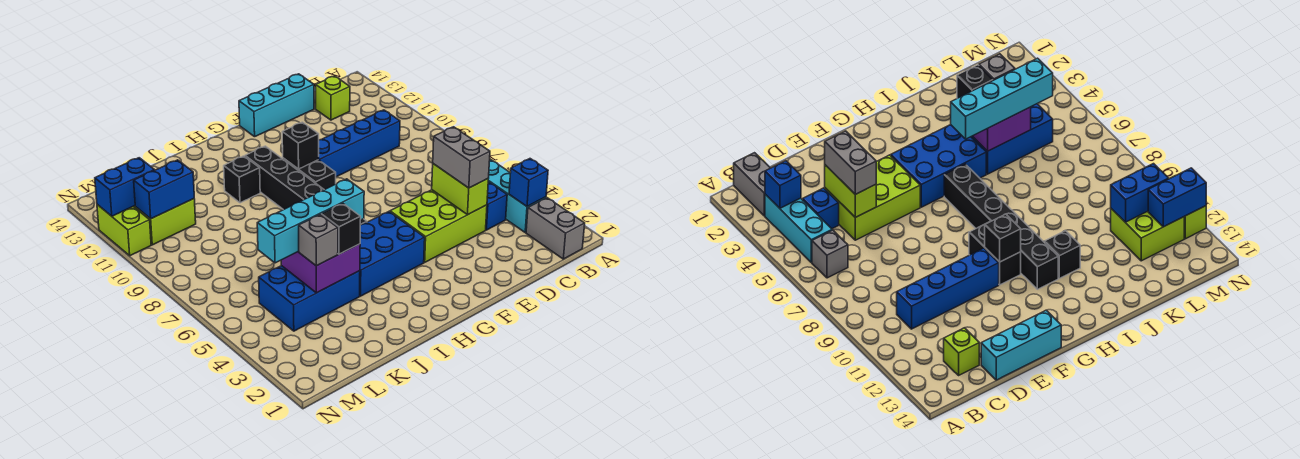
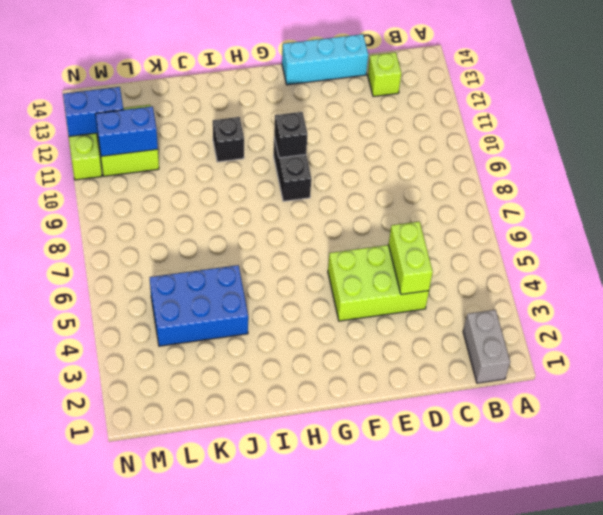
none -> cyan 1x3 brick [488,160,546,232]
none -> grey 1x1 brick [812,230,848,278]
none -> blue 1x1 brick [486,183,507,230]

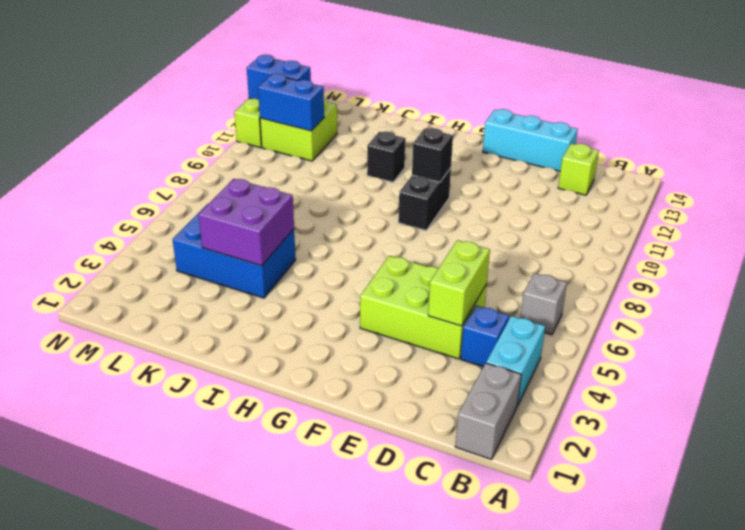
cyan 1x2 brick [486,316,545,406] -> cyan 1x3 brick [488,160,546,232]
none -> blue 1x4 brick [319,110,400,177]
none -> blue 2x3 brick [360,212,425,296]
none -> black 1x6 brick [245,146,367,225]

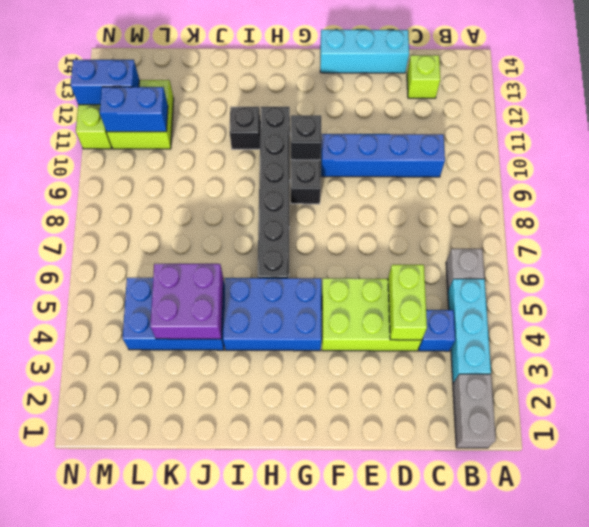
none -> blue 1x1 brick [509,159,548,206]
none -> grey 1x2 brick [433,127,490,188]
none -> cyan 1x4 brick [257,179,364,263]

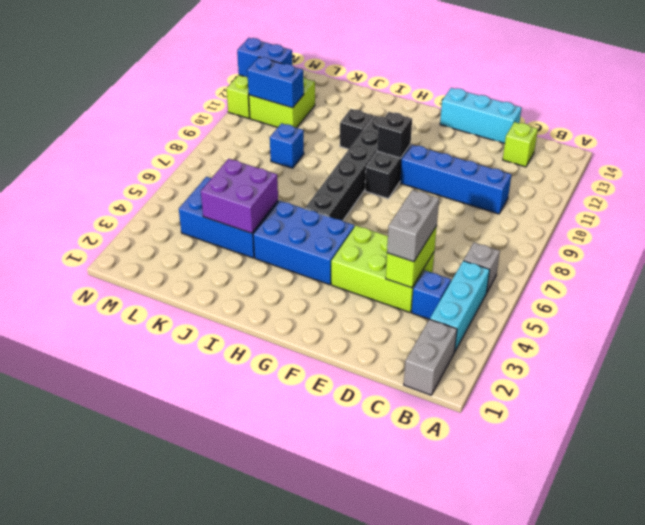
blue 1x1 brick [270,123,304,168] -> blue 1x1 brick moved to [509,159,548,206]
none -> cyan 1x4 brick [257,179,364,263]
none -> black 1x1 brick [321,203,361,254]
none -> grey 1x1 brick [299,214,338,266]

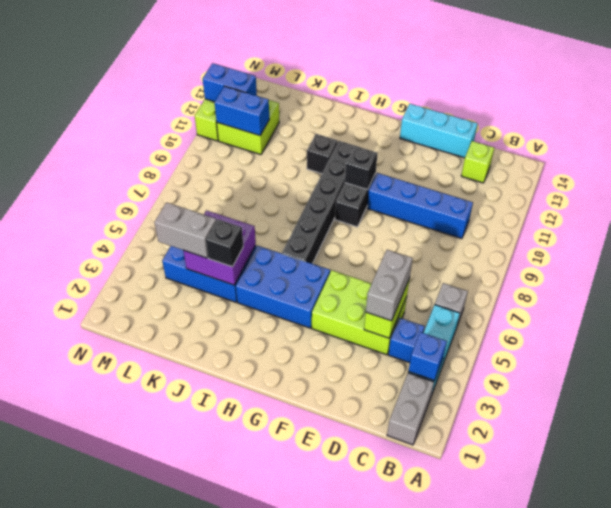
grey 1x2 brick [155,202,216,258] -> grey 1x1 brick [299,214,338,266]
none -> cyan 1x4 brick [257,179,364,263]

